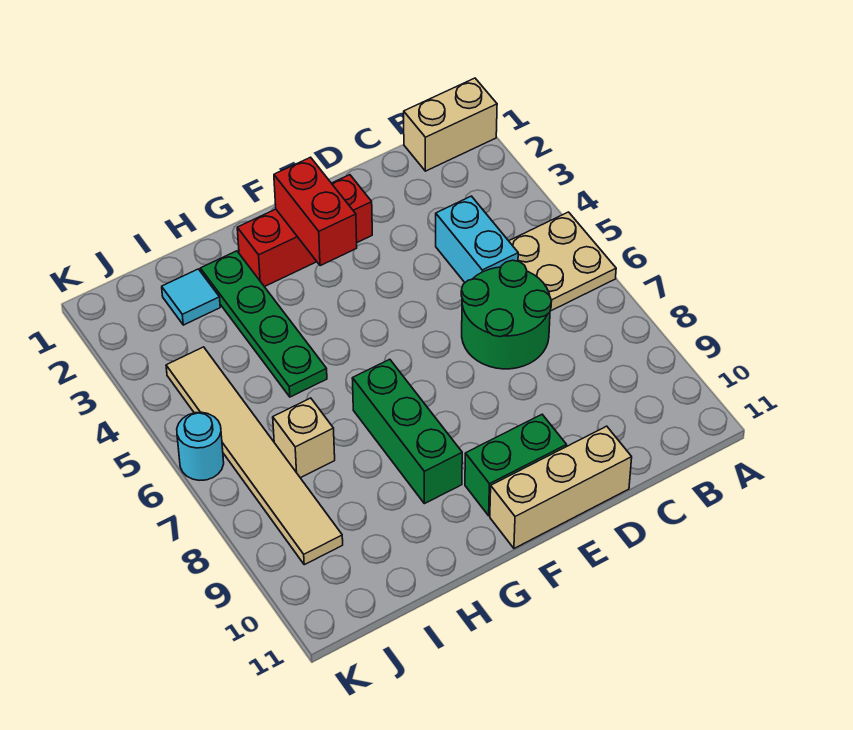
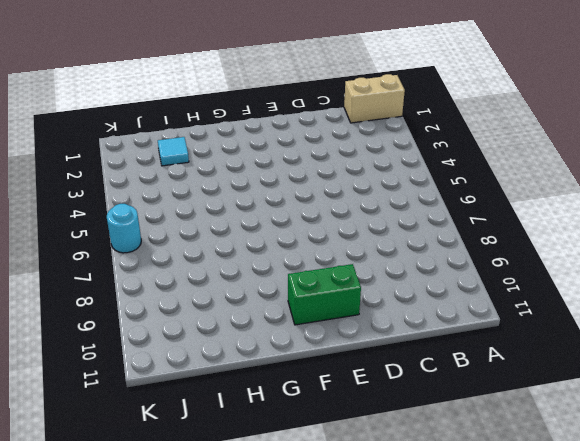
none -> tan 2x2 plate [509,212,616,311]
none -> cyan 1x2 brick [436,196,518,282]
none -> green 2x2 round brick [461,260,552,369]

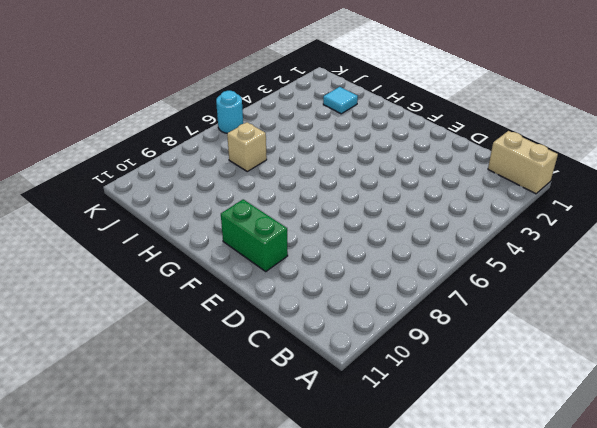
none -> tan 2x2 plate [509,212,616,311]
none -> cyan 1x2 brick [436,196,518,282]
none -> green 2x2 round brick [461,260,552,369]

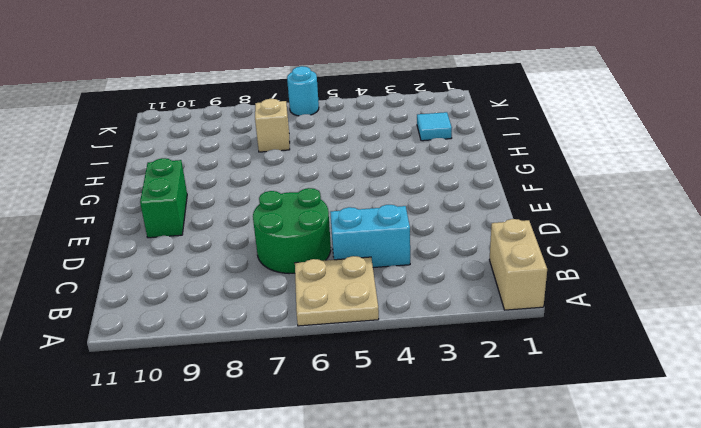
none -> tan 1x3 brick [490,426,632,548]
none -> red 1x3 brick [237,175,372,287]
none -> green 1x3 brick [352,359,462,504]

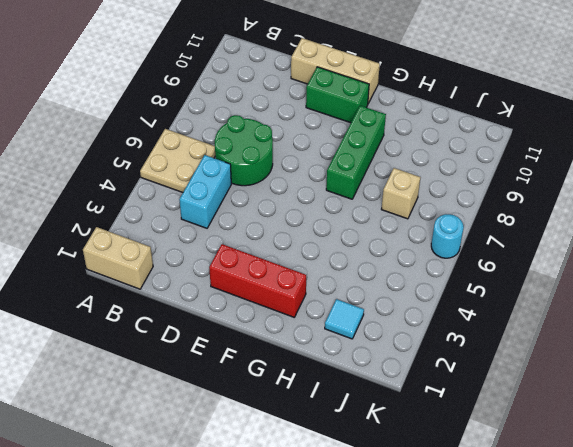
none -> green 1x4 plate [200,251,327,397]
none -> tan 1x6 tile [166,347,343,565]
none -> red 1x2 brick [274,157,357,266]

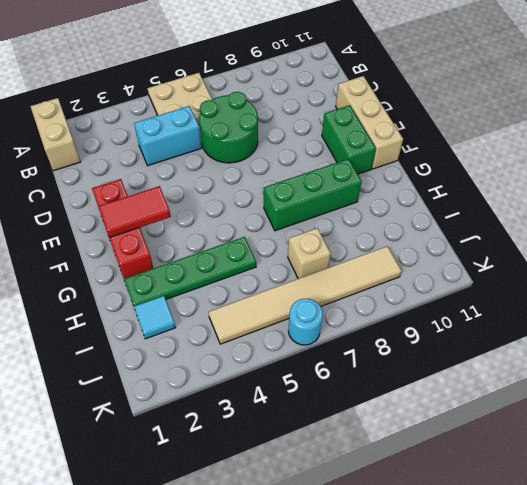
red 1x2 tile [98,186,171,238] -> red 1x2 brick [274,157,357,266]

